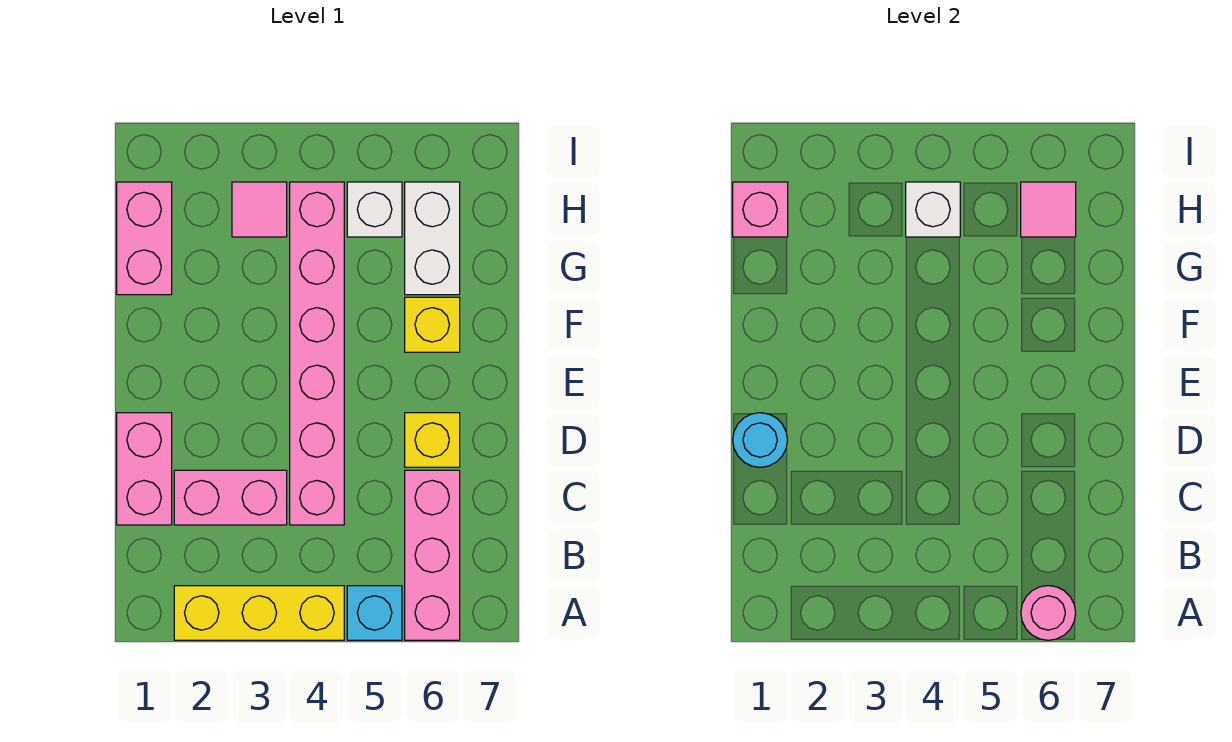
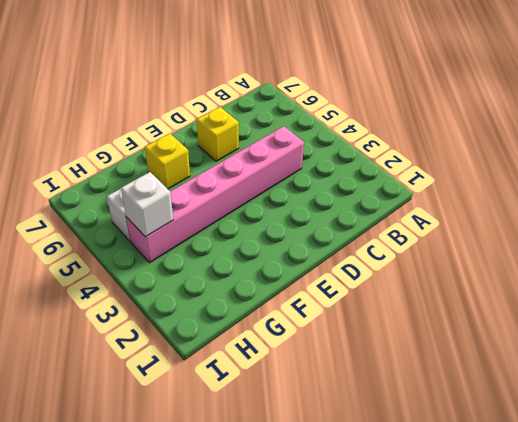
none -> yellow 1x3 brick [174,586,344,640]
none -> cyan 1x1 brick [347,586,402,640]
none -> pink 1x3 brick [405,470,460,640]

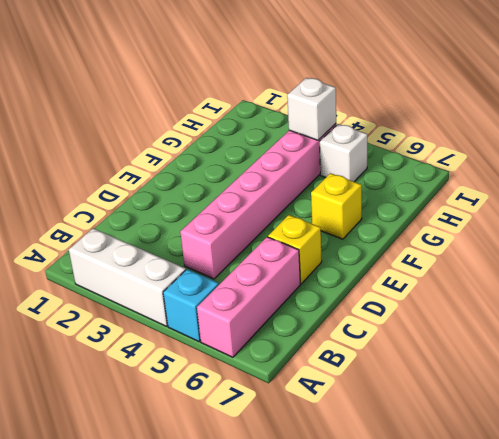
white 1x3 brick [69,228,186,326] -> yellow 1x3 brick [174,586,344,640]
none -> pink 1x2 brick [117,413,172,525]
none -> pink 1x2 brick [174,470,287,525]
none -> pink 1x2 brick [117,182,172,295]

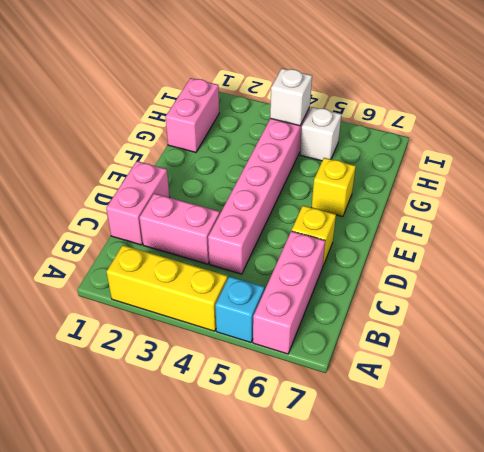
none -> white 1x2 brick [405,182,460,295]
none -> pink 1x1 tile [232,182,287,237]
none -> pink 1x1 round brick [1021,586,1076,640]

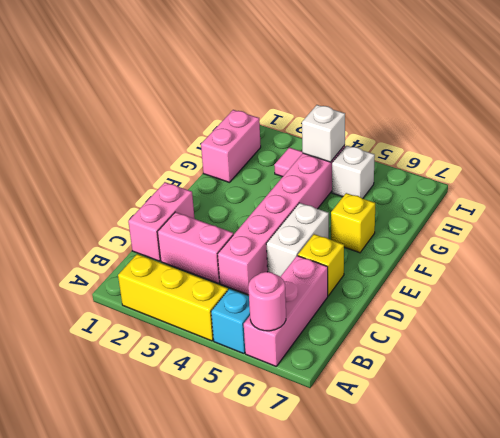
white 1x2 brick [266,203,329,277] -> white 1x2 brick moved to [405,182,460,295]
none -> cyan 1x1 round brick [733,413,787,467]
none -> pink 1x1 brick [733,182,788,237]
none -> pink 1x1 tile [1021,182,1076,237]

